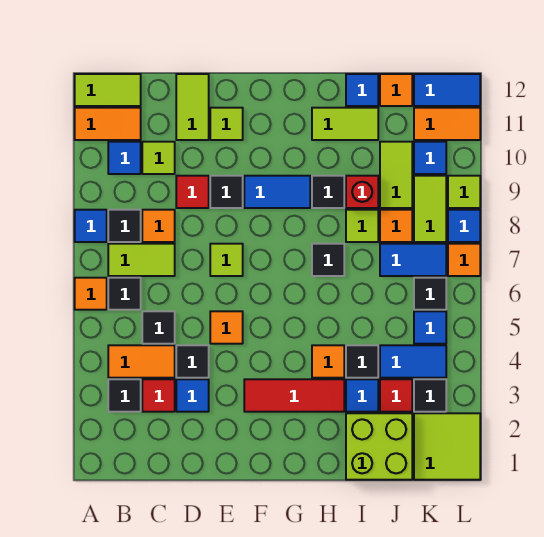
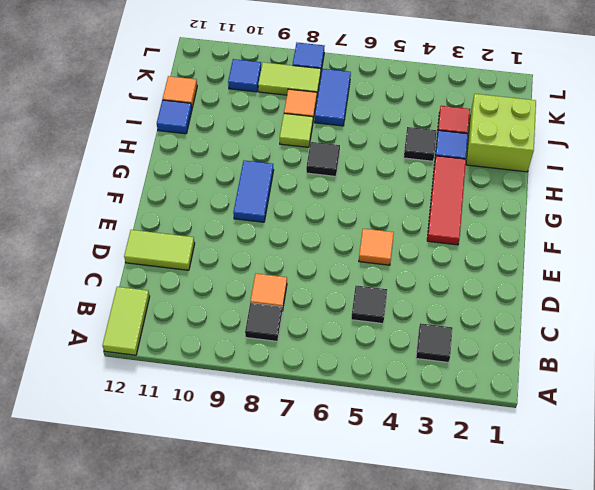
none -> orange 1x1 tile [75,278,107,310]
none -> blue 1x1 tile [75,210,107,242]
none -> orange 1x2 tile [75,108,141,140]
none -> orange 1x2 tile [108,345,175,378]

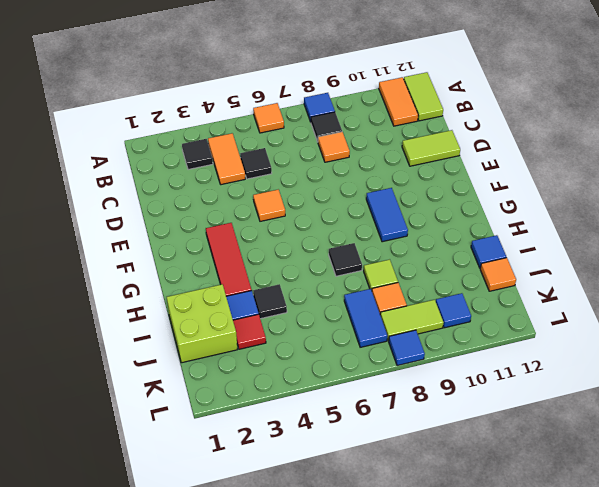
none -> black 1x1 tile [108,278,141,310]
none -> lime 1x2 tile [108,244,175,276]
none -> blue 1x1 tile [108,142,141,174]
none -> red 1x1 tile [142,379,175,412]

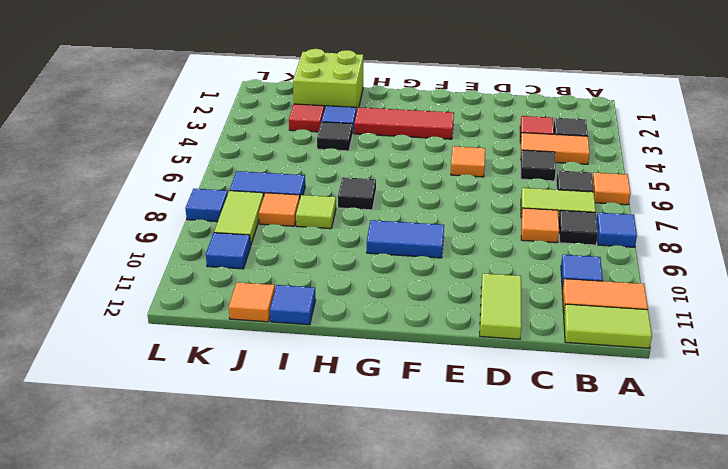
none -> lime 1x1 tile [142,142,175,174]
none -> blue 1x1 tile [176,379,209,412]
none -> black 1x1 tile [176,345,209,378]
none -> red 1x1 tile [176,176,209,208]

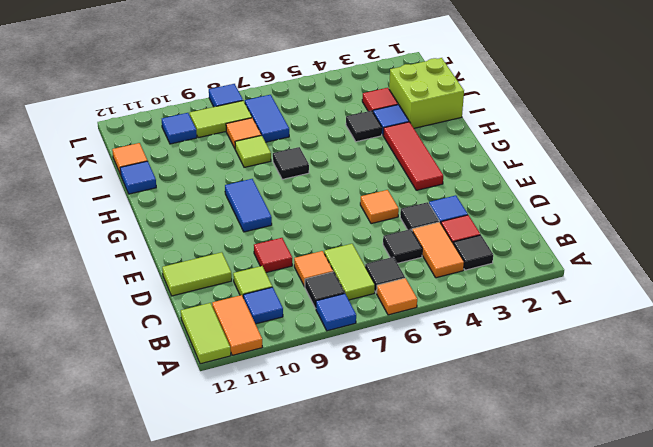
none -> lime 1x1 tile [210,244,243,276]
none -> black 1x1 tile [210,176,243,208]
none -> lime 1x1 tile [210,108,243,140]
none -> orange 1x1 tile [312,345,344,378]

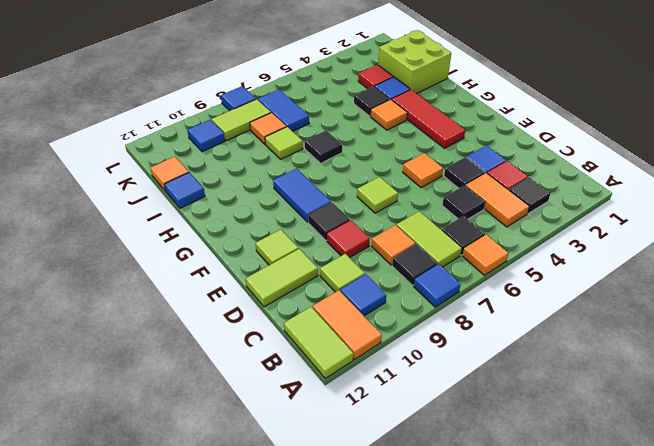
none -> black 1x1 tile [312,176,344,208]
none -> lime 1x2 tile [312,108,378,140]
none -> red 1x1 brick [346,176,378,208]
none -> blue 1x2 tile [380,345,446,378]

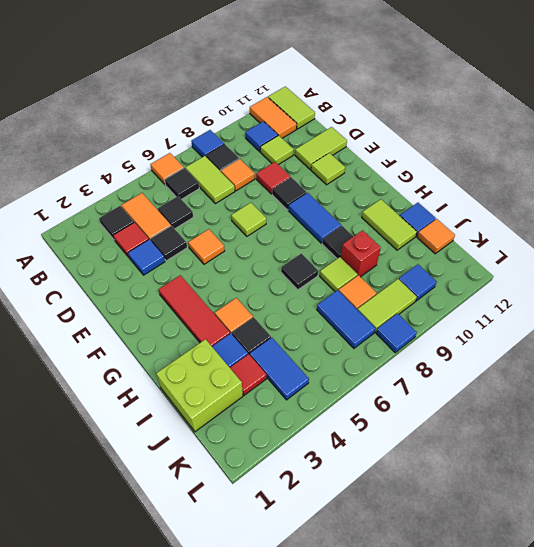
none -> lime 1x2 tile [380,142,412,208]
none -> lime 2x2 tile [414,413,480,480]
none -> black 1x1 tile [414,379,446,412]
none -> blue 1x1 tile [414,311,446,344]

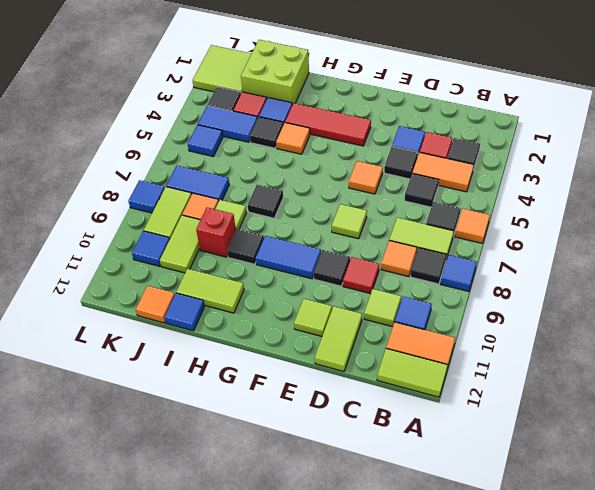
none -> black 1x1 tile [414,278,446,310]
none -> orange 1x2 tile [414,108,480,140]
none -> blue 1x2 tile [414,74,480,106]
none -> orange 1x1 tile [448,244,480,276]

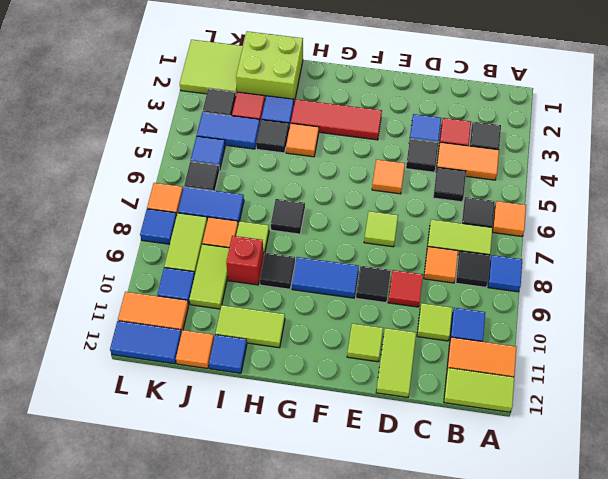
none -> lime 1x1 tile [448,176,480,208]

